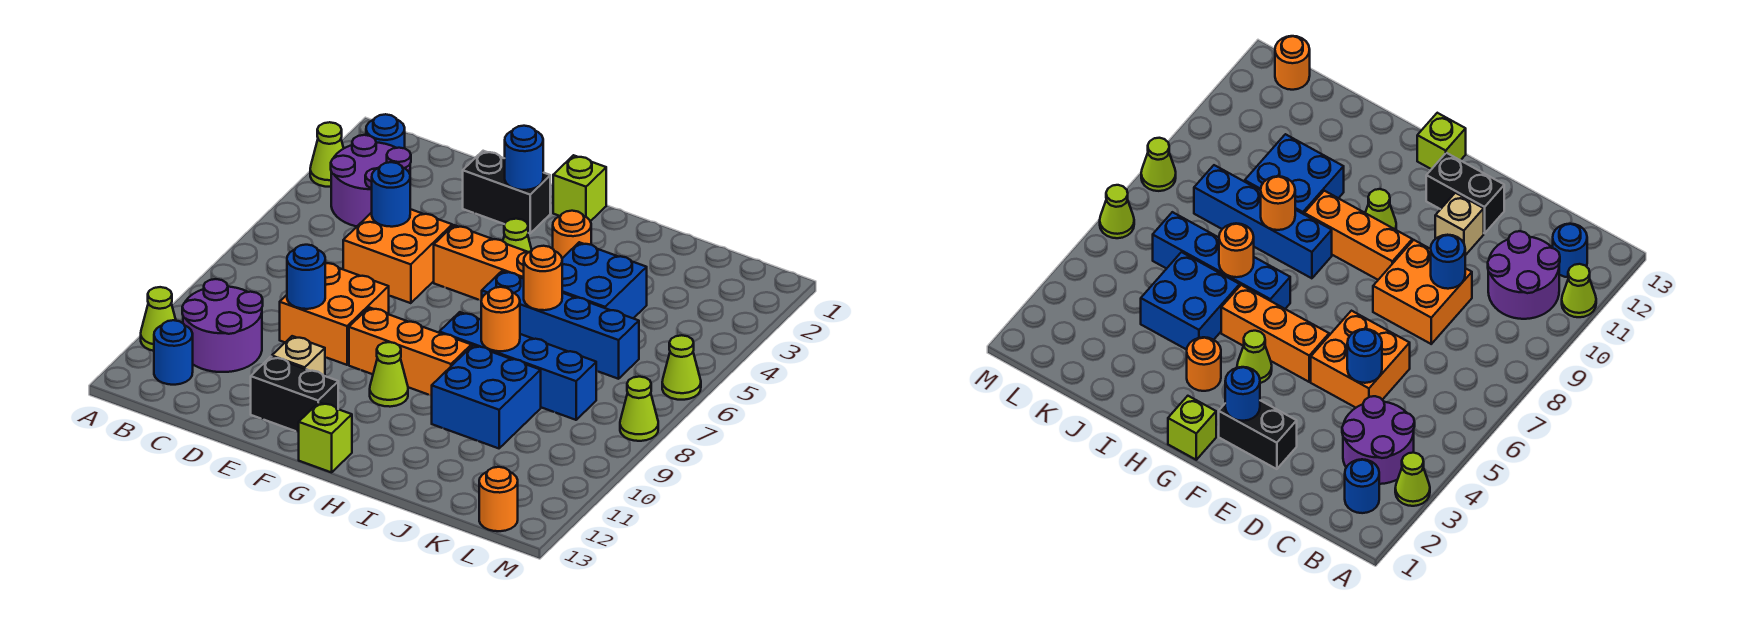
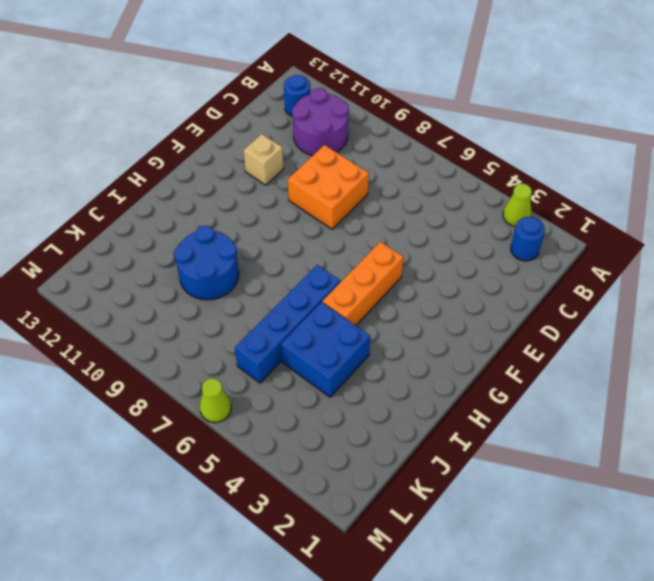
blue 2x2 round brick [174,226,239,300] -> blue 2x2 brick [432,345,541,448]
none -> lime 1x1 cone [141,287,176,351]
none -> purple 2x2 round brick [331,135,411,226]
none -> orange 2x2 brick [343,209,452,303]
none -> black 1x2 brick [463,151,550,233]

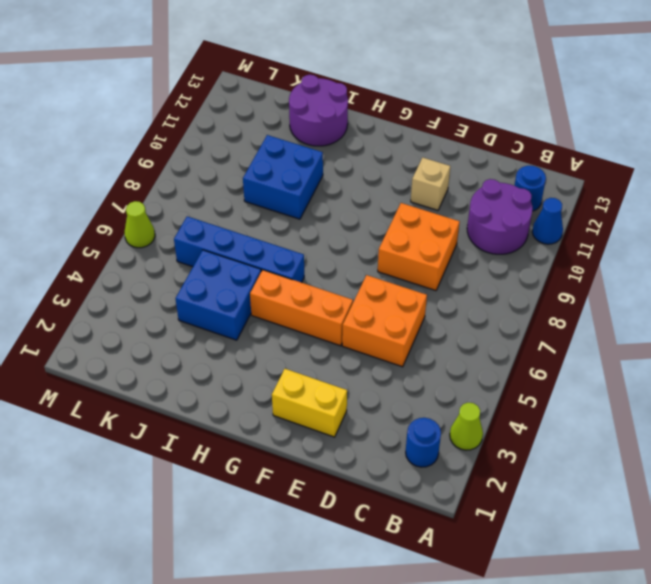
blue 1x1 cone [532,198,563,244] -> lime 1x1 cone [141,287,176,351]
yellow 1x2 brick [272,369,347,437] -> black 1x2 brick [463,151,550,233]
purple 2x2 round brick [289,75,348,146] -> purple 2x2 round brick moved to [331,135,411,226]
none -> black 1x2 brick [251,357,338,432]
none -> orange 1x3 brick [349,307,471,396]
none -> lime 1x1 brick [553,155,606,221]
none -> lime 1x1 cone [503,219,532,252]

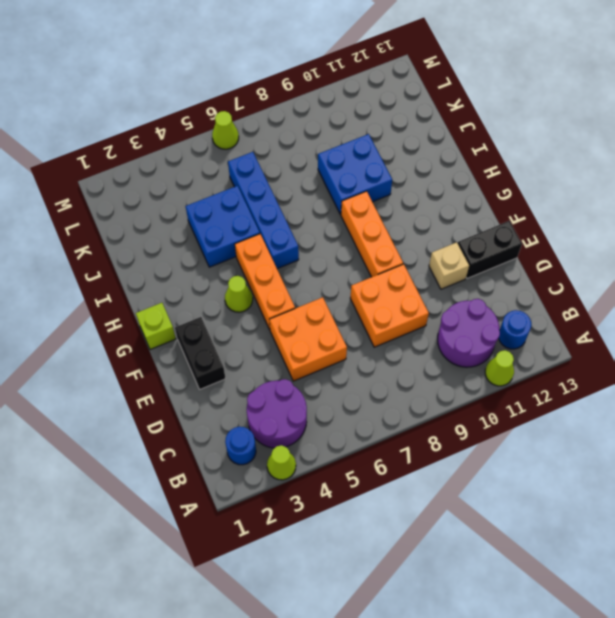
black 1x2 brick [458,221,522,278] -> black 1x2 brick turned to [251,357,338,432]
none -> lime 1x1 cone [370,342,408,407]
none -> lime 1x1 brick [299,402,352,472]
none -> orange 1x1 round brick [553,211,591,258]
none -> blue 1x4 brick [439,312,596,420]

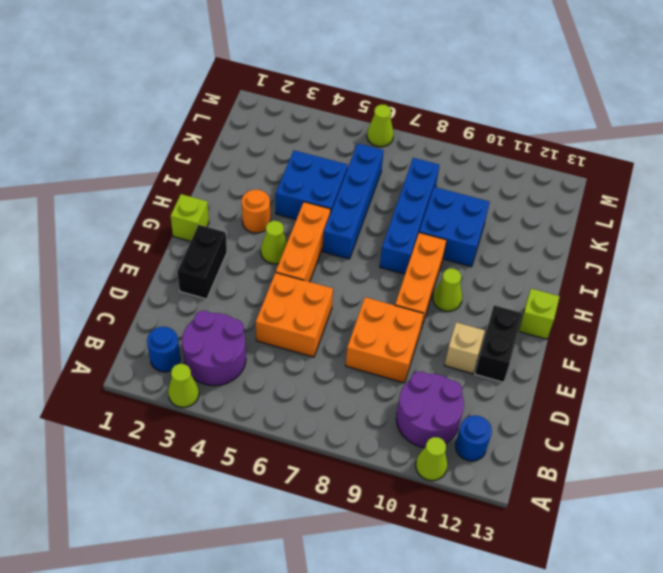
none -> orange 1x1 round brick [479,467,518,531]
none -> lime 1x1 cone [620,377,658,441]
none -> blue 1x1 round brick [372,162,410,227]
none -> blue 1x1 round brick [287,245,325,309]

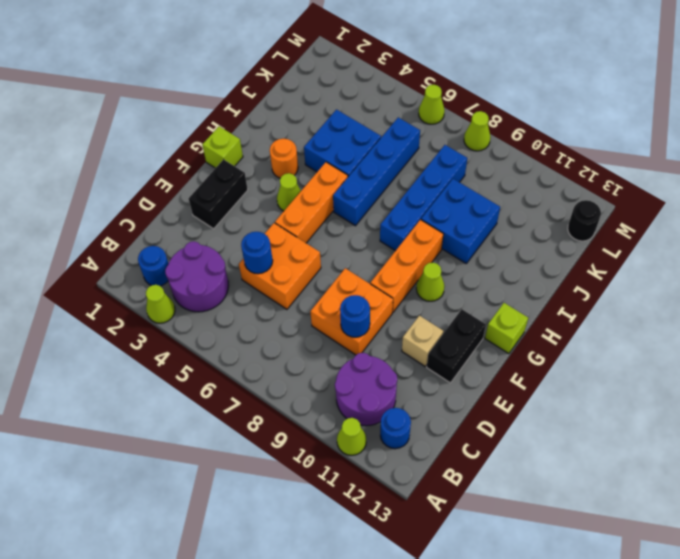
black 1x1 round brick [568,200,601,241] -> orange 1x1 round brick [479,467,518,531]
none -> blue 1x1 round brick [505,126,543,190]
none -> orange 1x1 round brick [524,246,562,310]
none -> orange 1x1 round brick [481,287,520,351]

